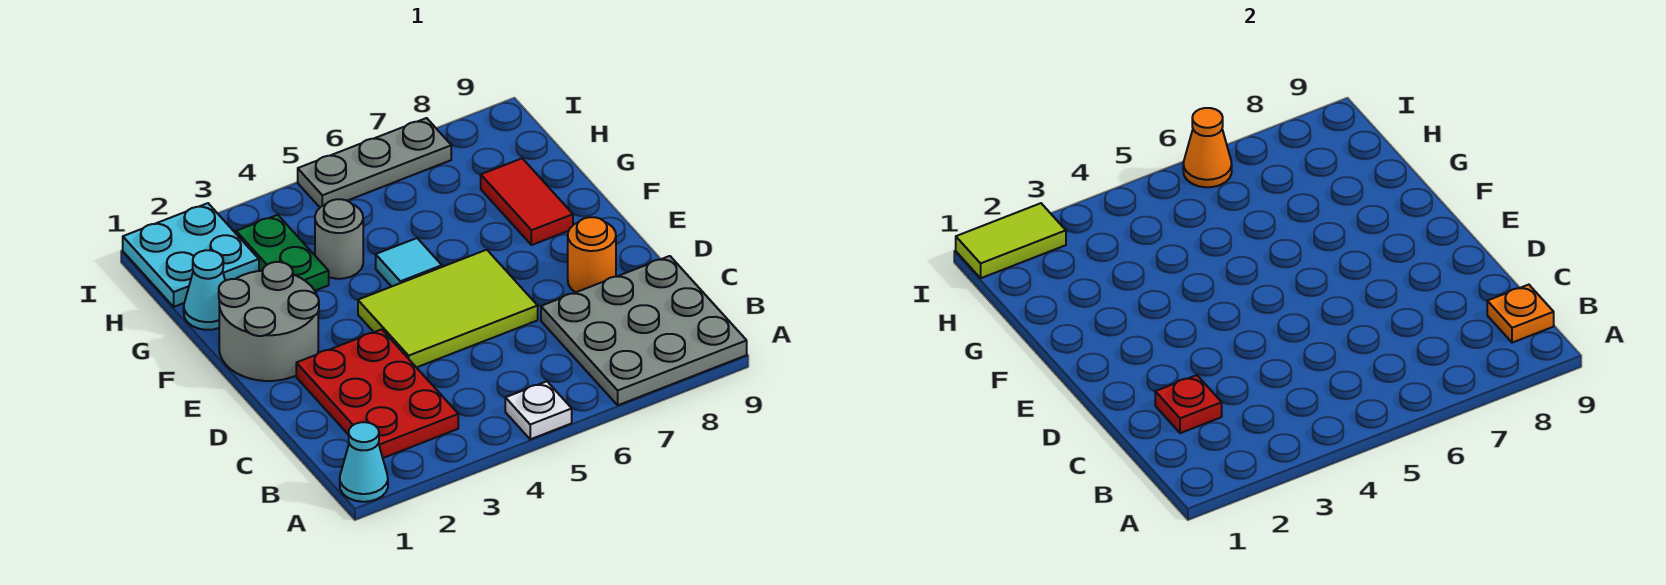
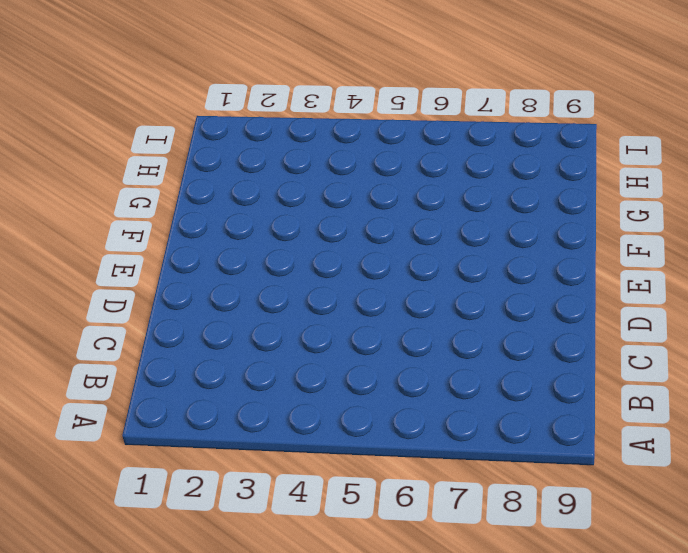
none -> cyan 1x1 cone [340,422,388,502]
none -> white 1x1 plate [505,381,572,439]
none -> grey 3x3 plate [541,256,747,405]

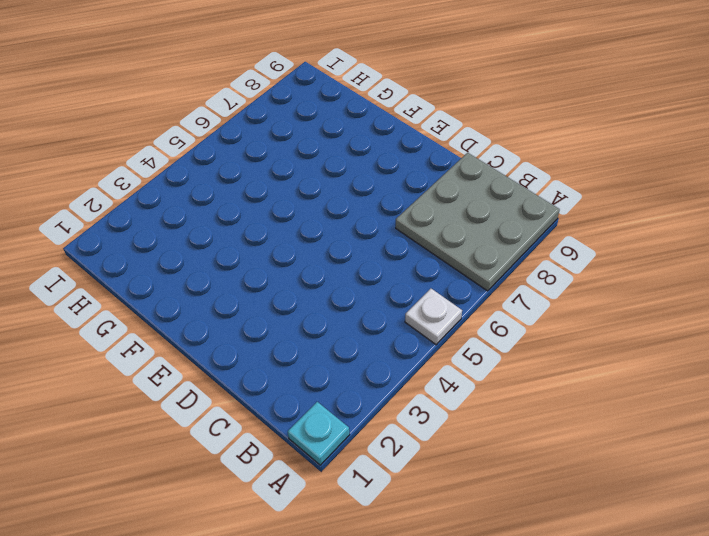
cyan 1x1 plate [288,402,350,465] -> cyan 1x1 cone [340,422,388,502]
none -> red 2x3 plate [296,329,458,458]
none -> lime 2x3 tile [358,250,538,368]
none -> orange 1x1 round brick [568,217,616,292]

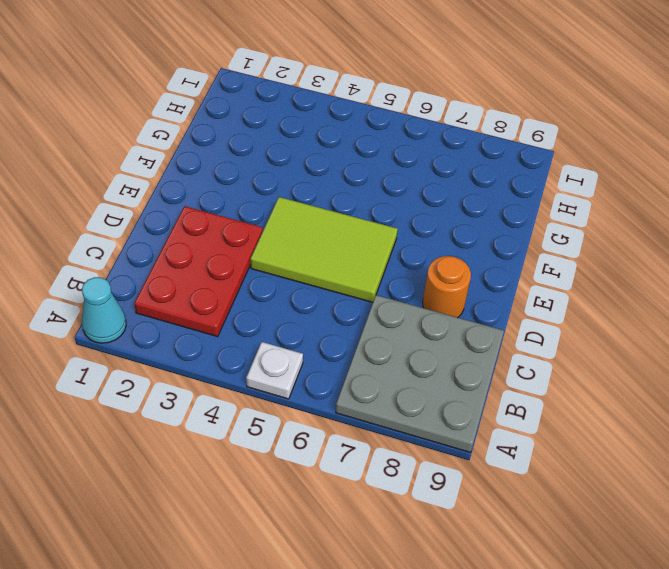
none -> grey 2x2 round brick [219,262,319,381]
none -> cyan 1x1 tile [376,238,442,287]
none -> red 1x2 tile [481,158,573,245]

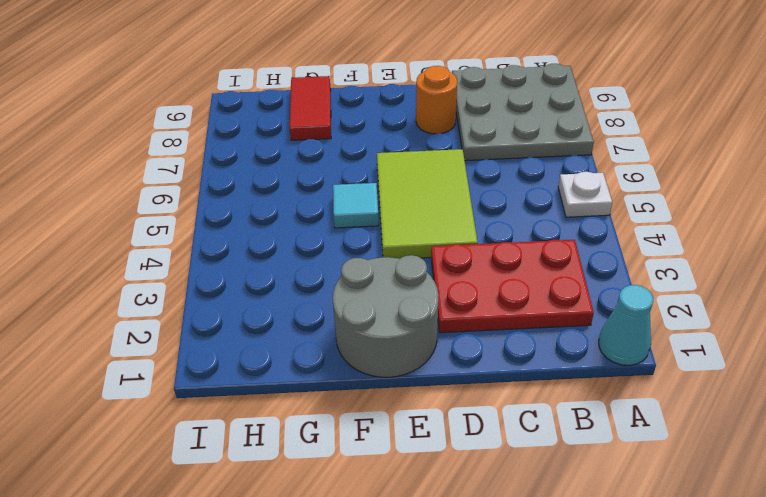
red 1x2 tile [290,76,331,140] -> red 1x2 tile turned to [481,158,573,245]
none -> cyan 1x1 cone [184,250,225,330]
none -> green 1x2 plate [236,215,329,291]
none -> grey 1x1 round brick [315,199,363,279]

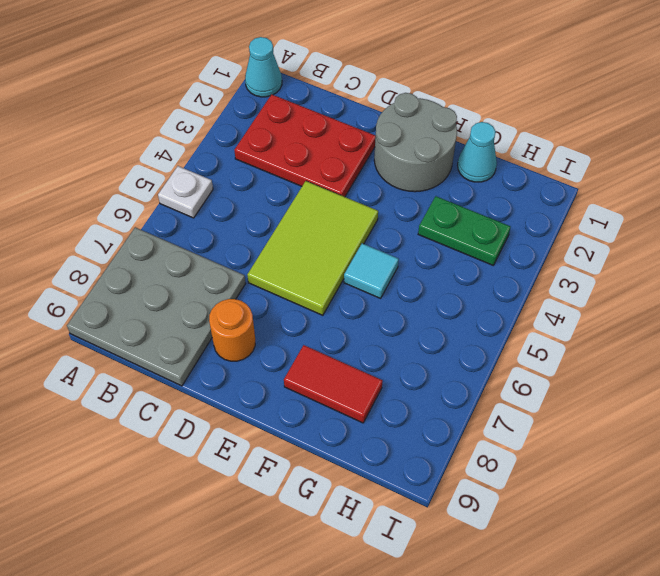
none -> grey 1x1 round brick [315,199,363,279]
none -> cyan 2x2 plate [123,203,259,307]
none -> grey 1x3 plate [298,118,451,207]

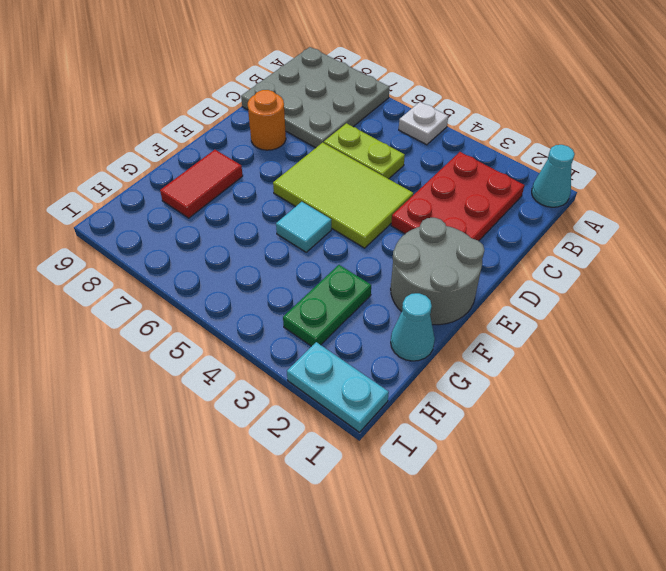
lime 1x2 plate [324,123,405,179] -> none
cyan 1x2 plate [287,342,389,432] -> cyan 2x2 plate [123,203,259,307]
none -> grey 1x1 round brick [315,199,363,279]
none -> grey 1x3 plate [298,118,451,207]
none -> orange 1x1 plate [1487,285,1554,343]

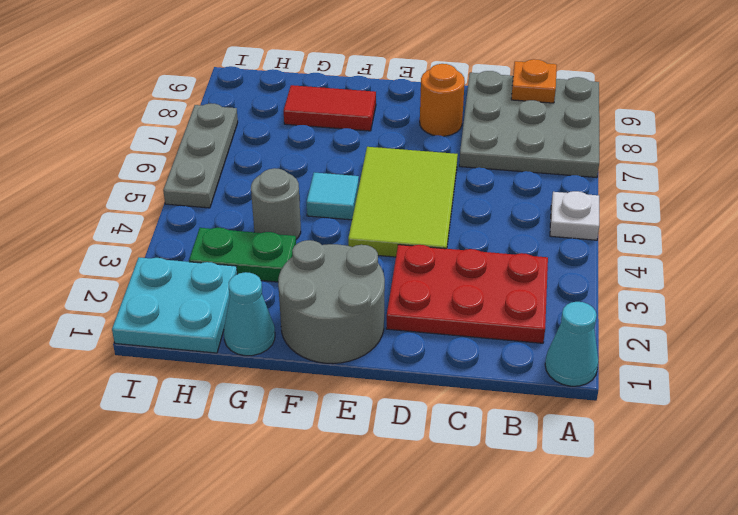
none -> red 1x1 plate [1155,375,1222,433]
none -> lime 1x2 tile [956,203,1066,278]
none -> orange 1x1 cone [1183,108,1232,187]

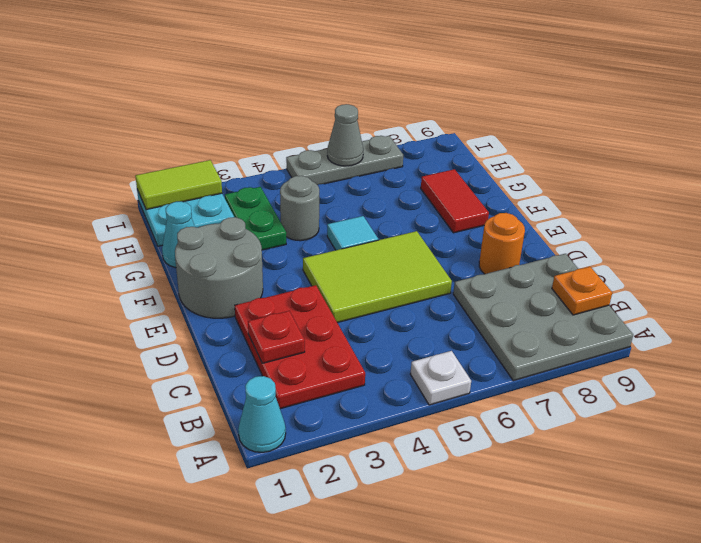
grey 1x1 cone [327,104,363,166] -> orange 1x1 cone [1183,108,1232,187]

